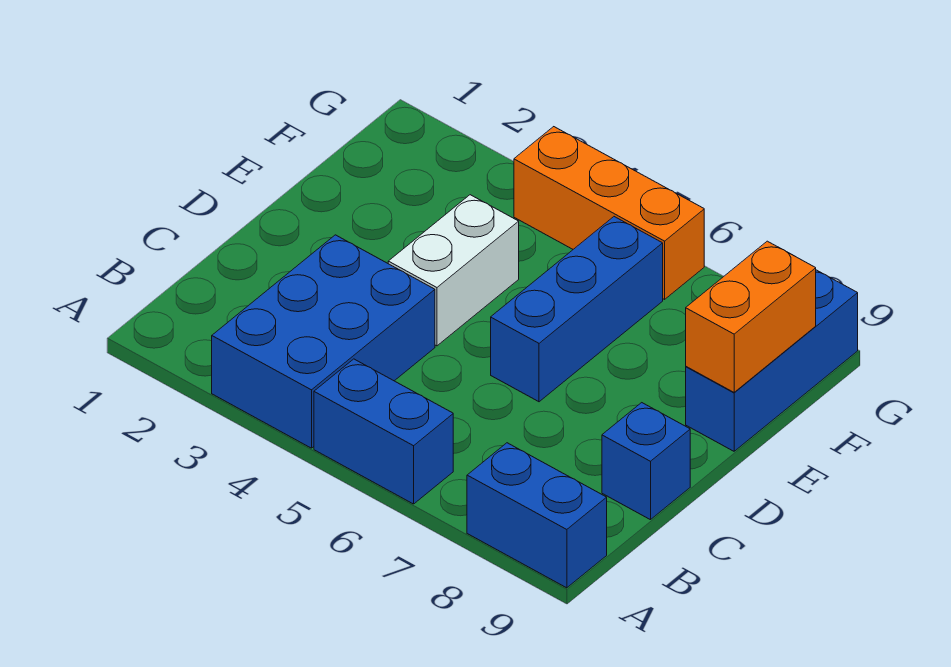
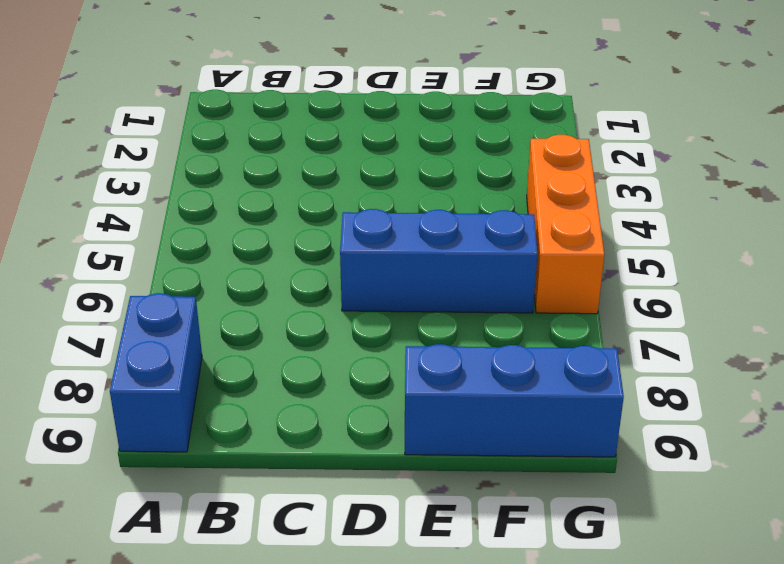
none -> blue 2x3 brick [212,235,435,448]
none -> blue 1x2 brick [314,359,453,504]

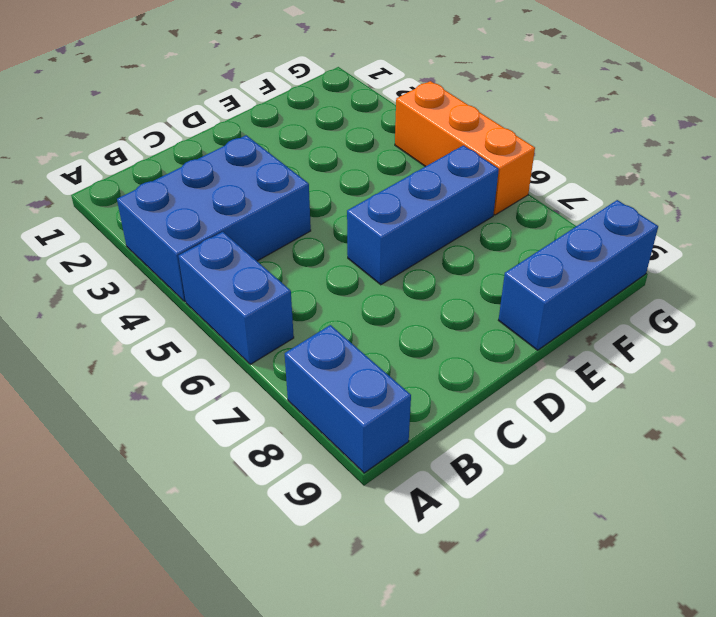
none -> blue 1x1 brick [602,403,690,520]
none -> white 1x2 brick [388,195,519,346]

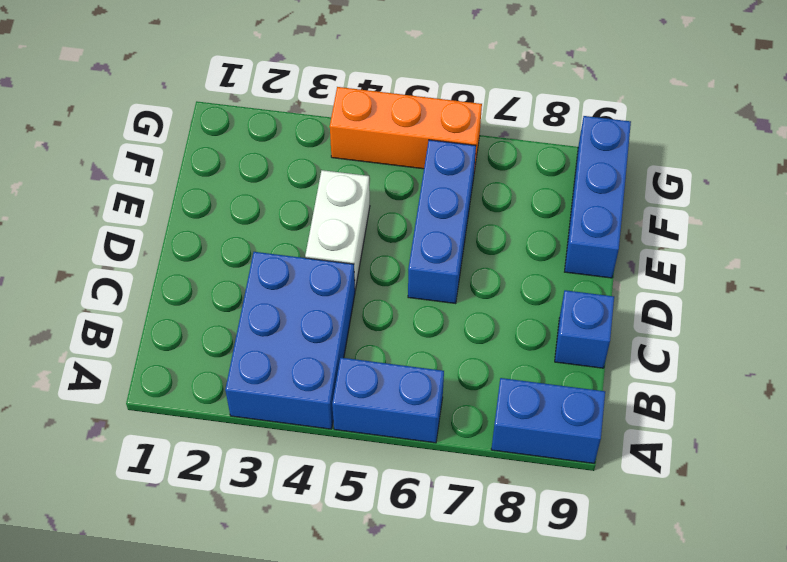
none -> orange 1x2 brick [686,241,816,392]

